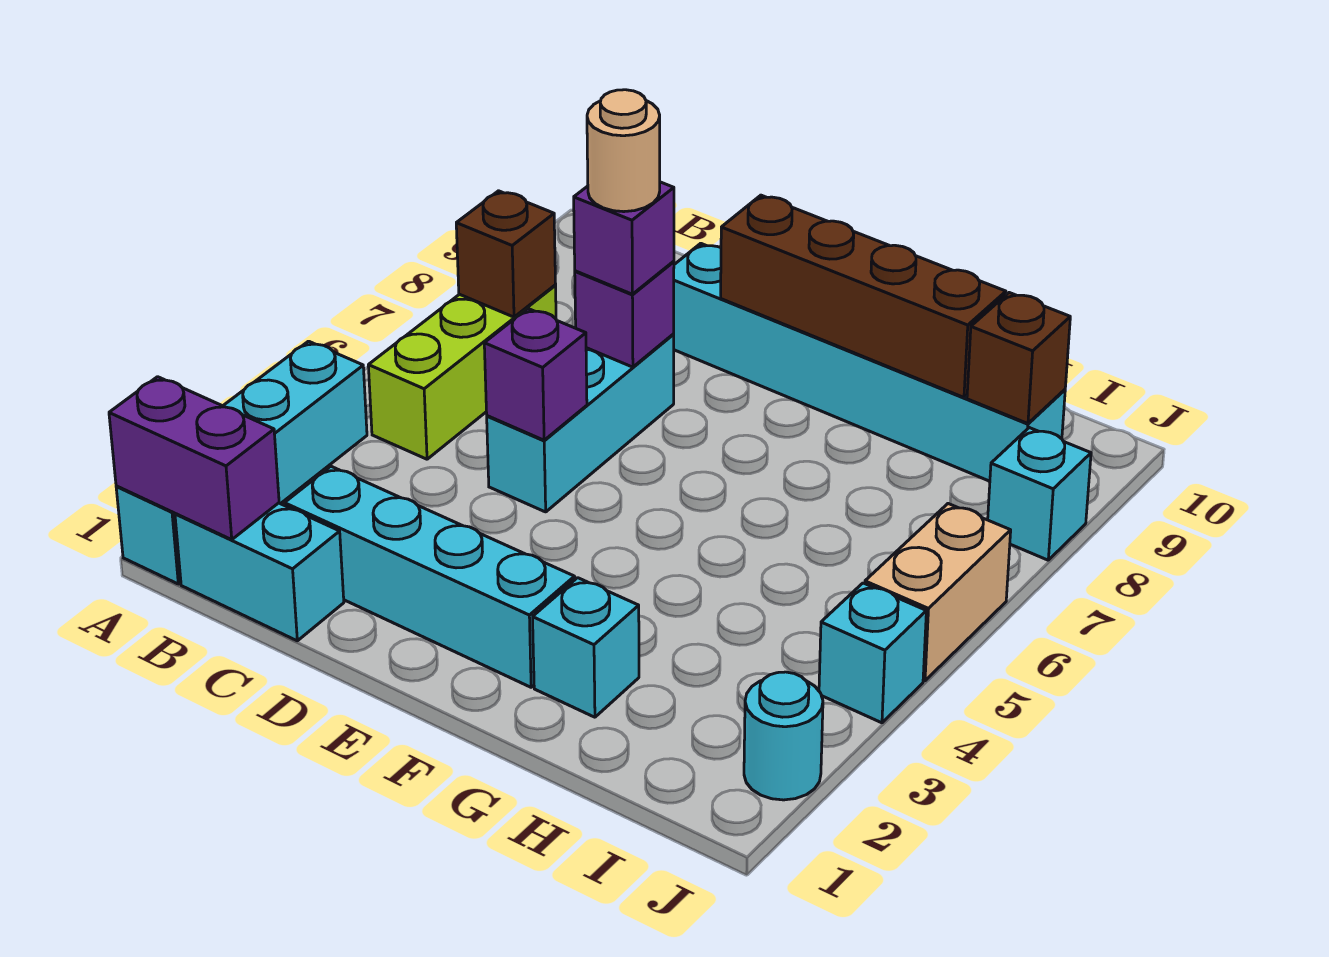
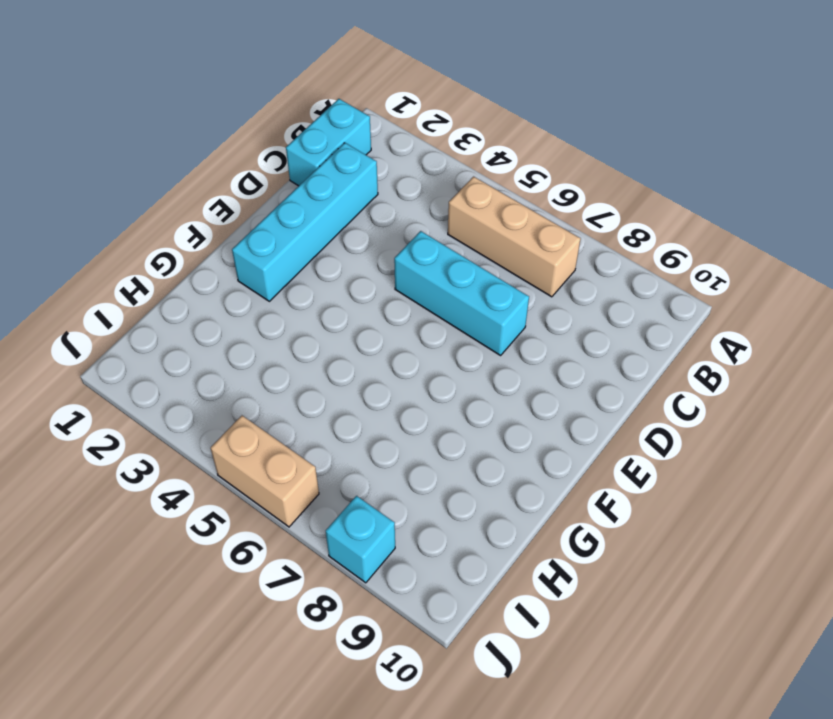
tan 1x3 brick [448,177,581,297] -> lime 1x3 brick [368,285,556,459]
none -> cyan 1x4 brick [116,341,367,584]
none -> cyan 1x6 brick [673,243,1065,481]
none -> cyan 1x1 brick [533,578,639,717]

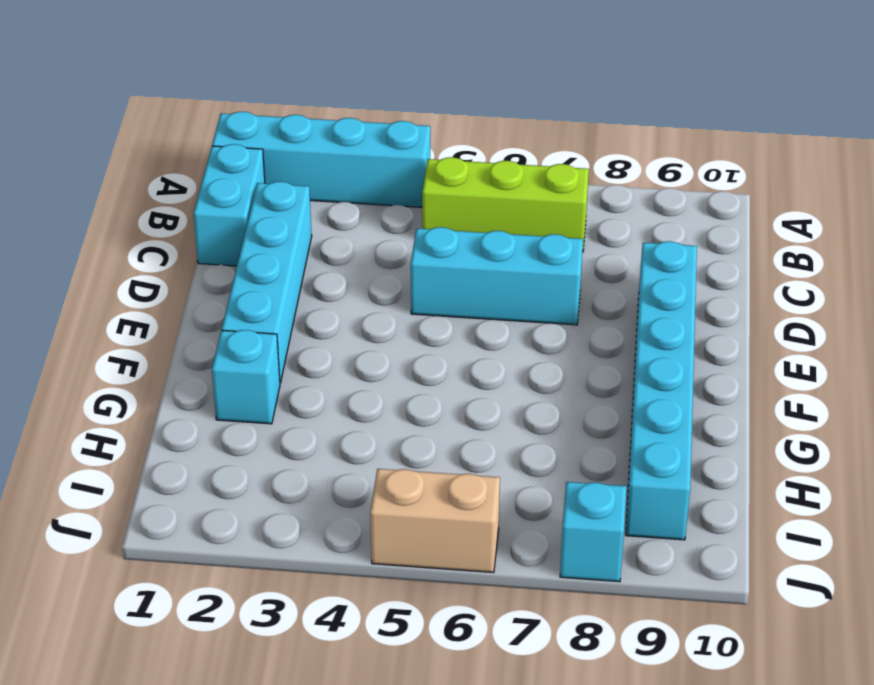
none -> cyan 1x1 round brick [744,672,823,800]
none -> cyan 1x1 brick [819,583,926,723]
none -> purple 1x2 brick [109,377,279,540]

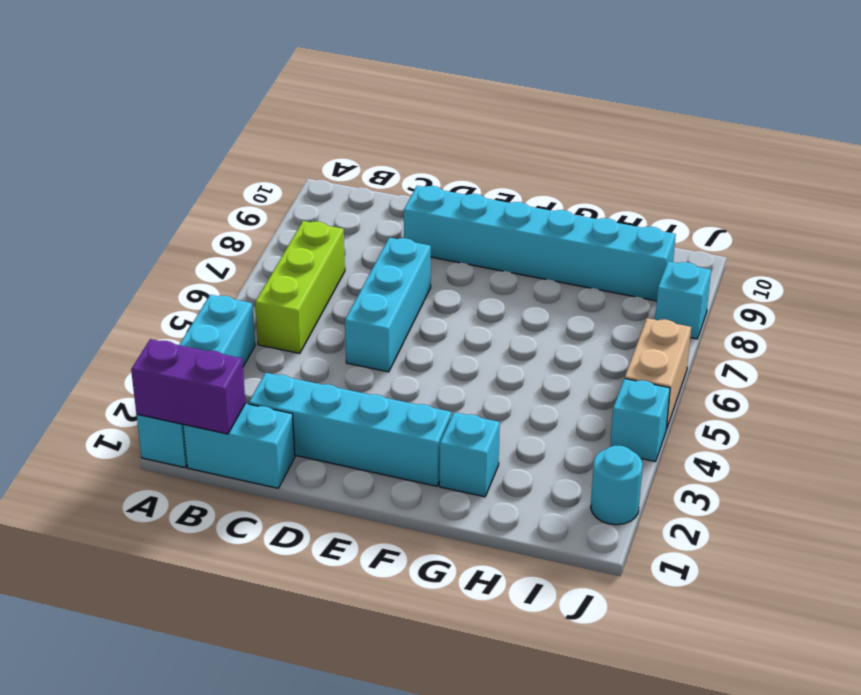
none -> brown 1x1 brick [456,191,556,317]
none -> purple 1x1 brick [484,309,587,440]
none -> purple 1x1 brick [575,262,674,367]

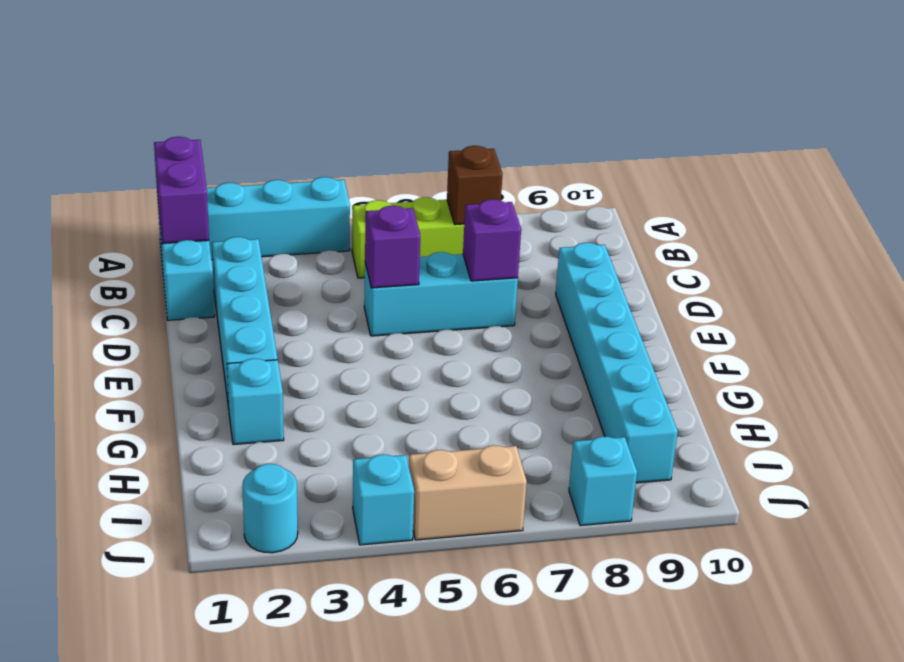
none -> brown 1x4 brick [721,195,1006,397]
none -> brown 1x1 brick [967,293,1070,424]
none -> purple 1x1 brick [574,182,674,294]

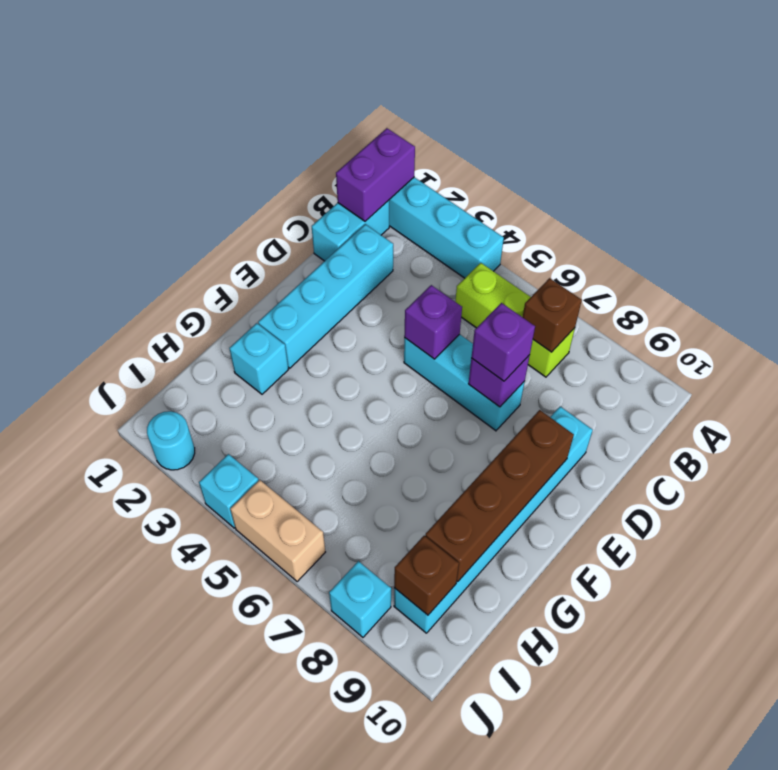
none -> tan 1x1 round brick [587,90,660,212]

